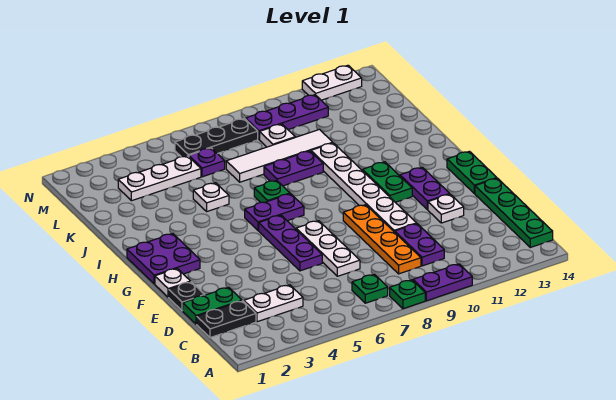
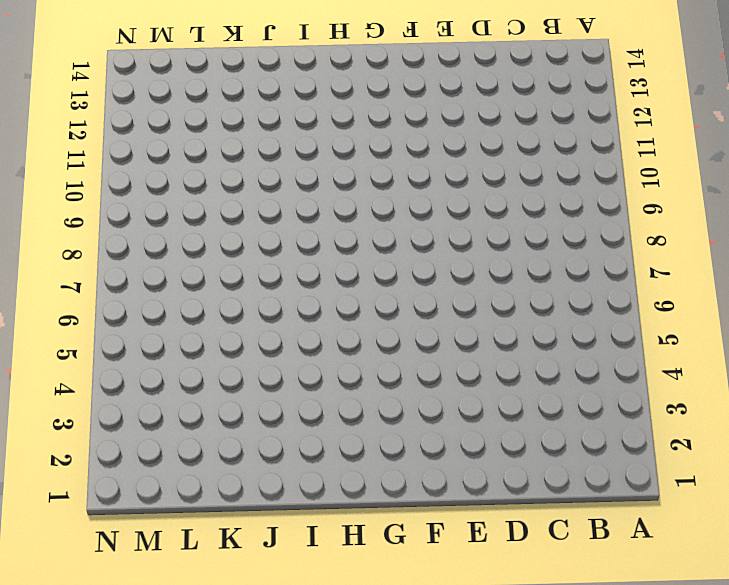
none -> green 1x1 plate [390,280,425,309]
none -> purple 1x2 plate [413,264,472,301]
none -> green 1x1 plate [352,274,388,303]
none -> green 1x4 plate [475,178,553,247]

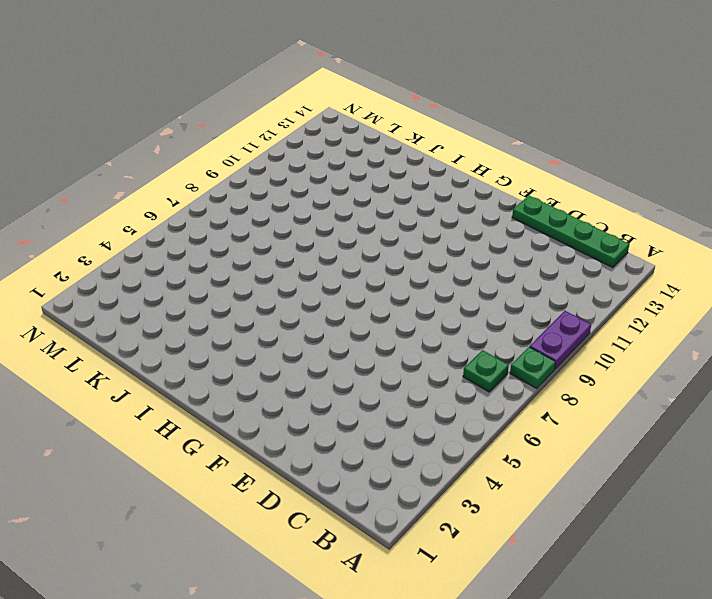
none -> black 1x2 plate [197,301,256,338]
none -> white 1x2 plate [244,285,303,322]
none -> orange 1x4 plate [343,205,421,274]
none -> purple 1x2 plate [395,224,444,266]

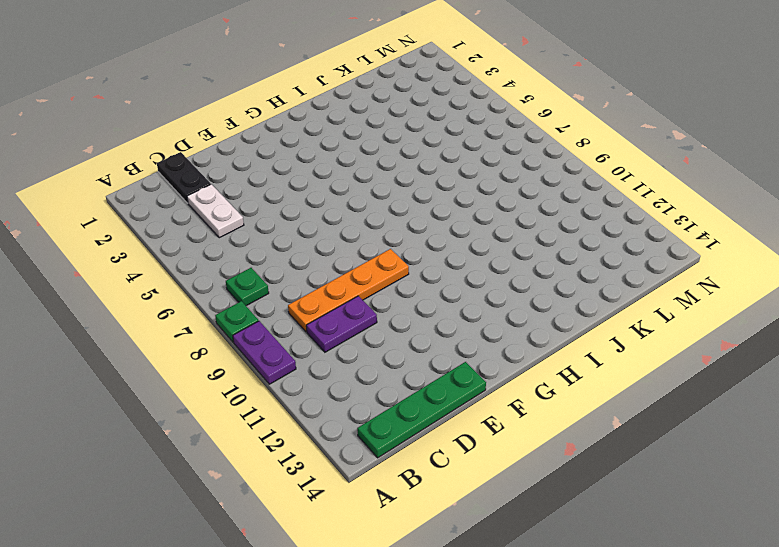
none -> green 1x2 plate [183,287,242,324]
none -> white 1x3 plate [296,221,360,276]
none -> black 1x1 plate [169,282,204,311]
none -> purple 1x3 plate [259,215,322,271]

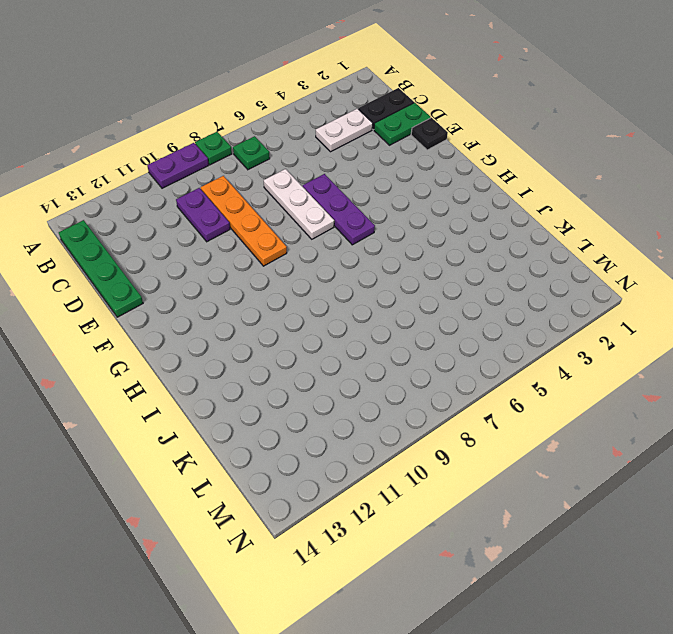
none -> white 1x6 plate [311,143,417,232]
none -> white 1x1 plate [428,194,464,223]
none -> white 1x1 plate [155,269,191,297]
none -> purple 1x2 plate [400,167,449,210]

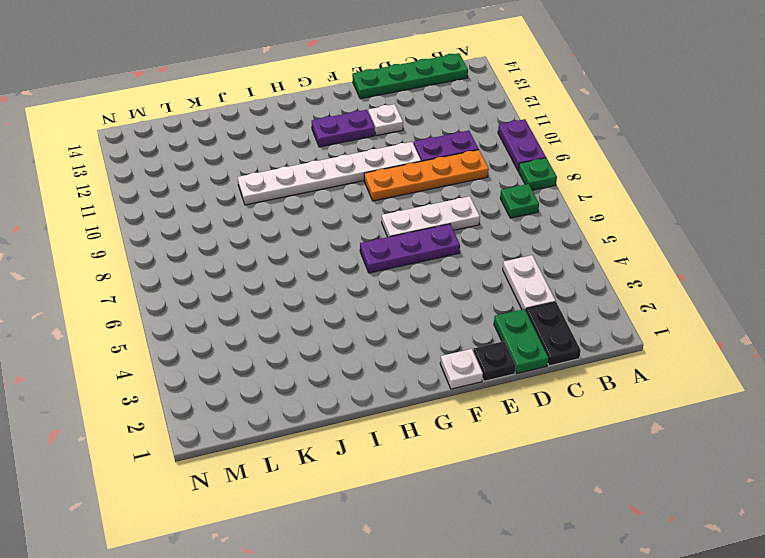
none -> green 1x2 plate [447,151,497,194]
none -> purple 2x2 plate [127,234,200,284]
none -> green 1x2 plate [363,162,412,202]
none -> purple 1x2 plate [245,194,304,231]

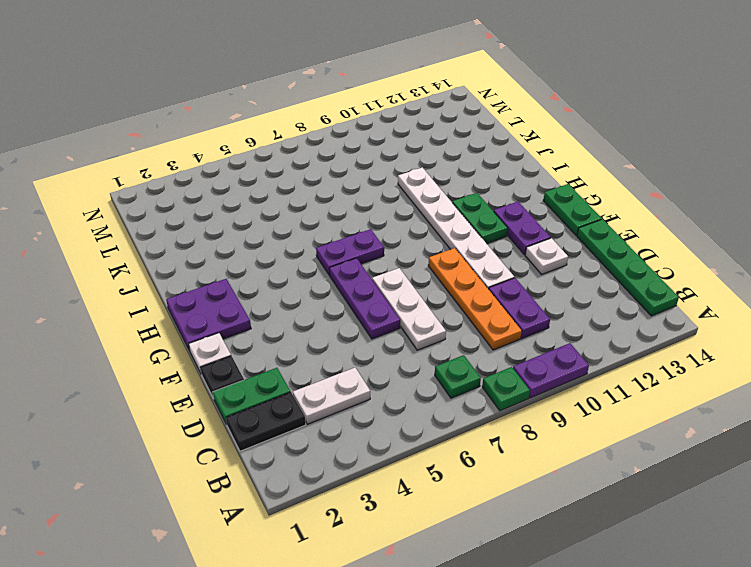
none -> green 1x1 plate [254,180,290,203]
none -> white 1x1 plate [193,183,229,211]
none -> purple 1x2 plate [264,151,323,186]
none -> white 1x4 tile [226,129,333,182]

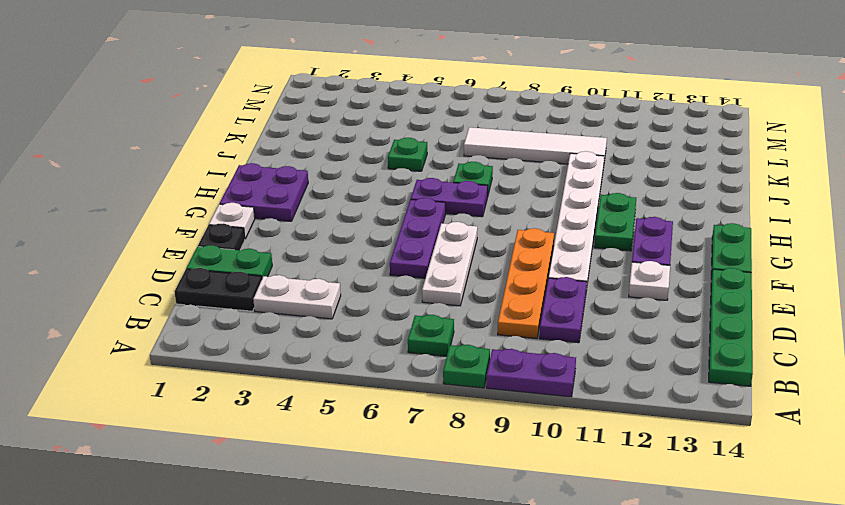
green 1x1 plate [388,138,427,171] -> white 1x1 plate [193,183,229,211]
none -> purple 1x2 plate [264,151,323,186]
none -> white 1x3 plate [118,156,201,201]
none -> purple 1x1 plate [189,148,225,177]
none -> white 1x1 plate [260,124,295,147]

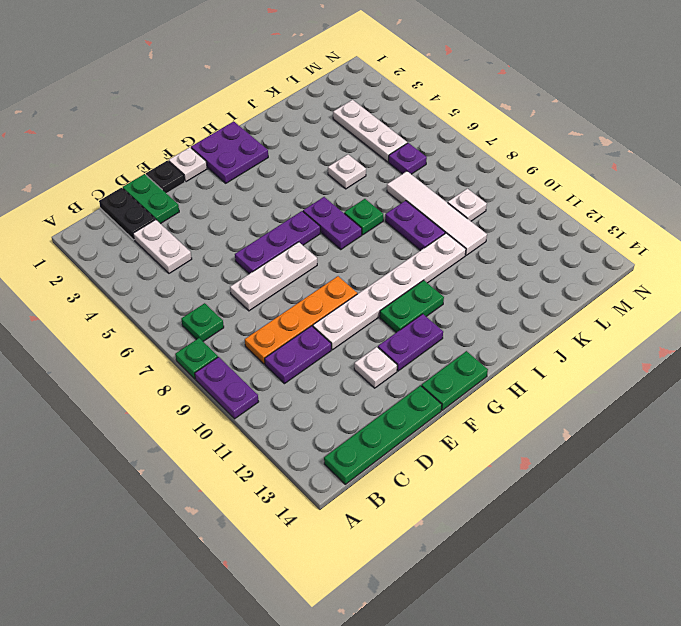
none -> black 1x3 plate [175,119,258,157]
none -> purple 1x3 plate [246,95,328,139]
none -> white 1x2 plate [302,65,362,100]

